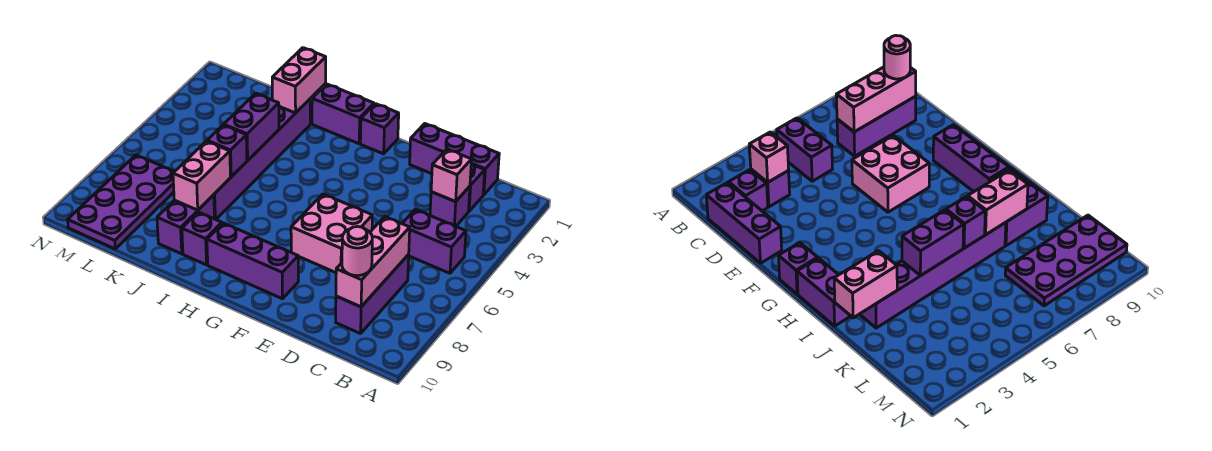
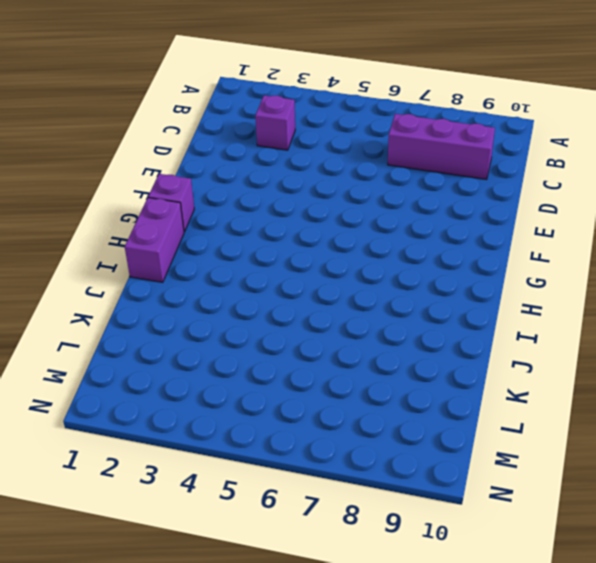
none -> purple 1x2 brick [402,209,466,273]
none -> purple 1x3 brick [410,124,499,195]
none -> purple 1x1 brick [469,164,485,211]

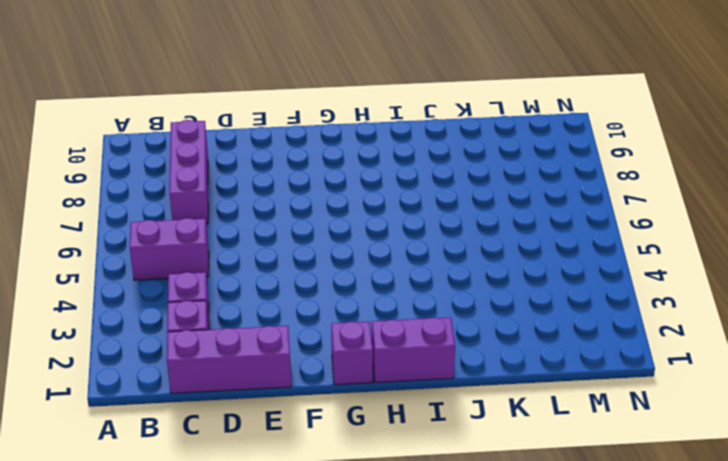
none -> pink 2x2 brick [291,194,372,273]
none -> purple 1x3 brick [207,223,298,299]
none -> purple 1x1 brick [182,212,222,265]

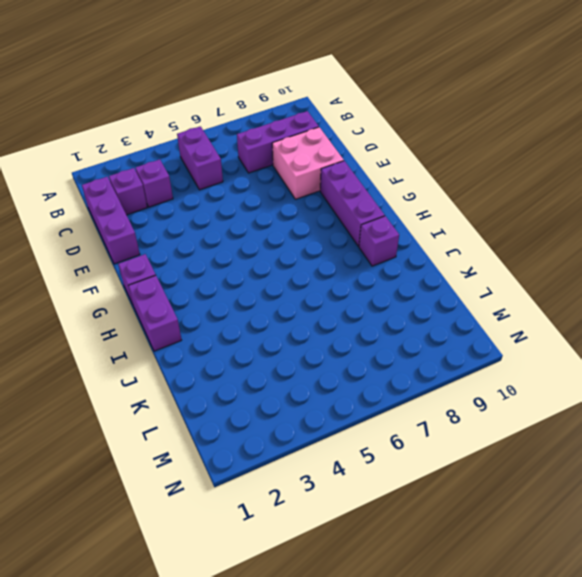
pink 2x2 brick [272,127,344,199] -> pink 2x2 brick moved to [291,194,372,273]
none -> purple 1x6 brick [214,99,310,220]
none -> purple 1x2 brick [157,195,215,254]
none -> purple 2x4 plate [68,155,174,249]

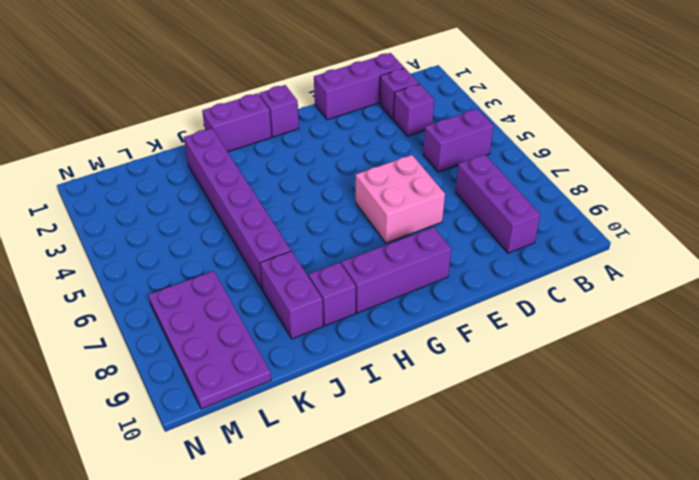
none -> pink 1x1 brick [431,149,472,202]
none -> pink 1x3 brick [336,216,410,307]
none -> pink 1x2 brick [272,48,326,113]

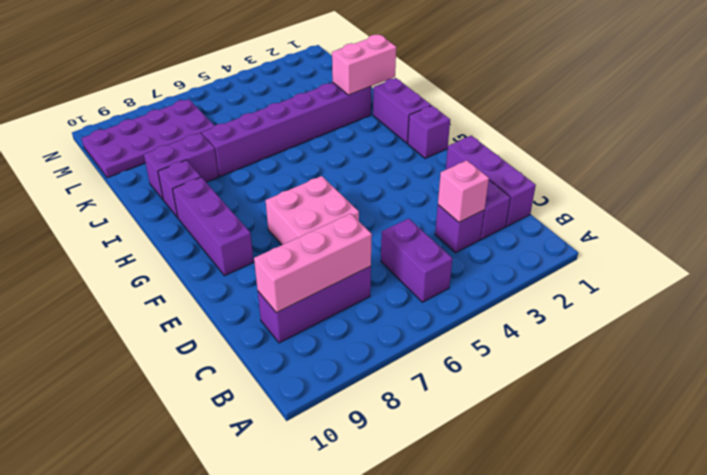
none -> purple 1x2 brick [224,93,279,161]
none -> purple 1x1 brick [207,125,247,177]
none -> pink 1x2 brick [173,141,230,210]

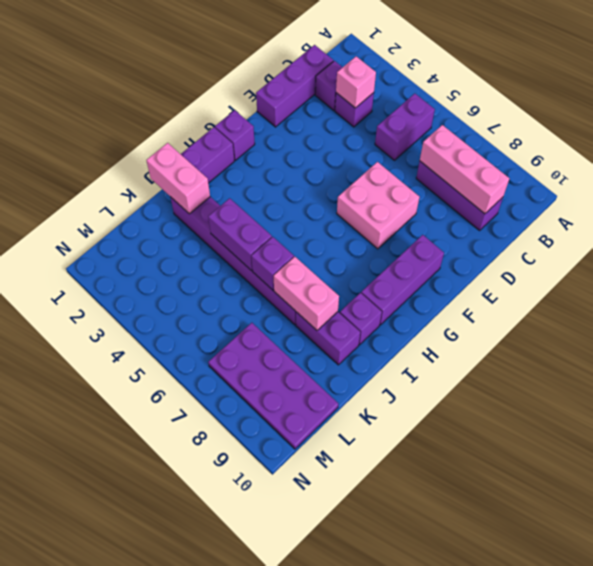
none -> pink 1x1 round brick [342,226,372,276]

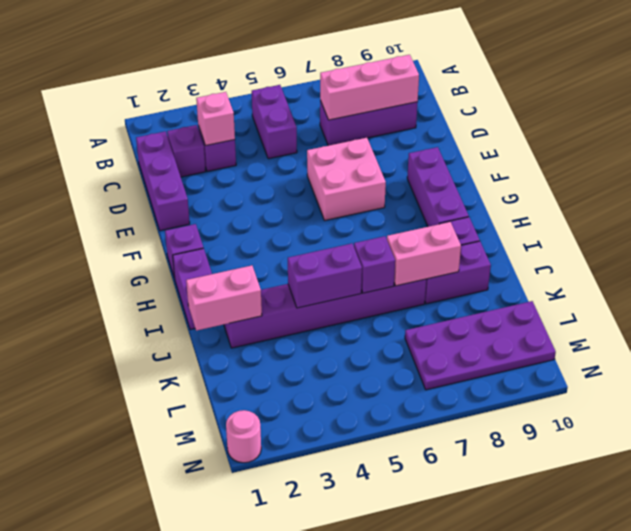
pink 1x1 round brick [226,410,261,463] -> pink 1x1 round brick moved to [342,226,372,276]

